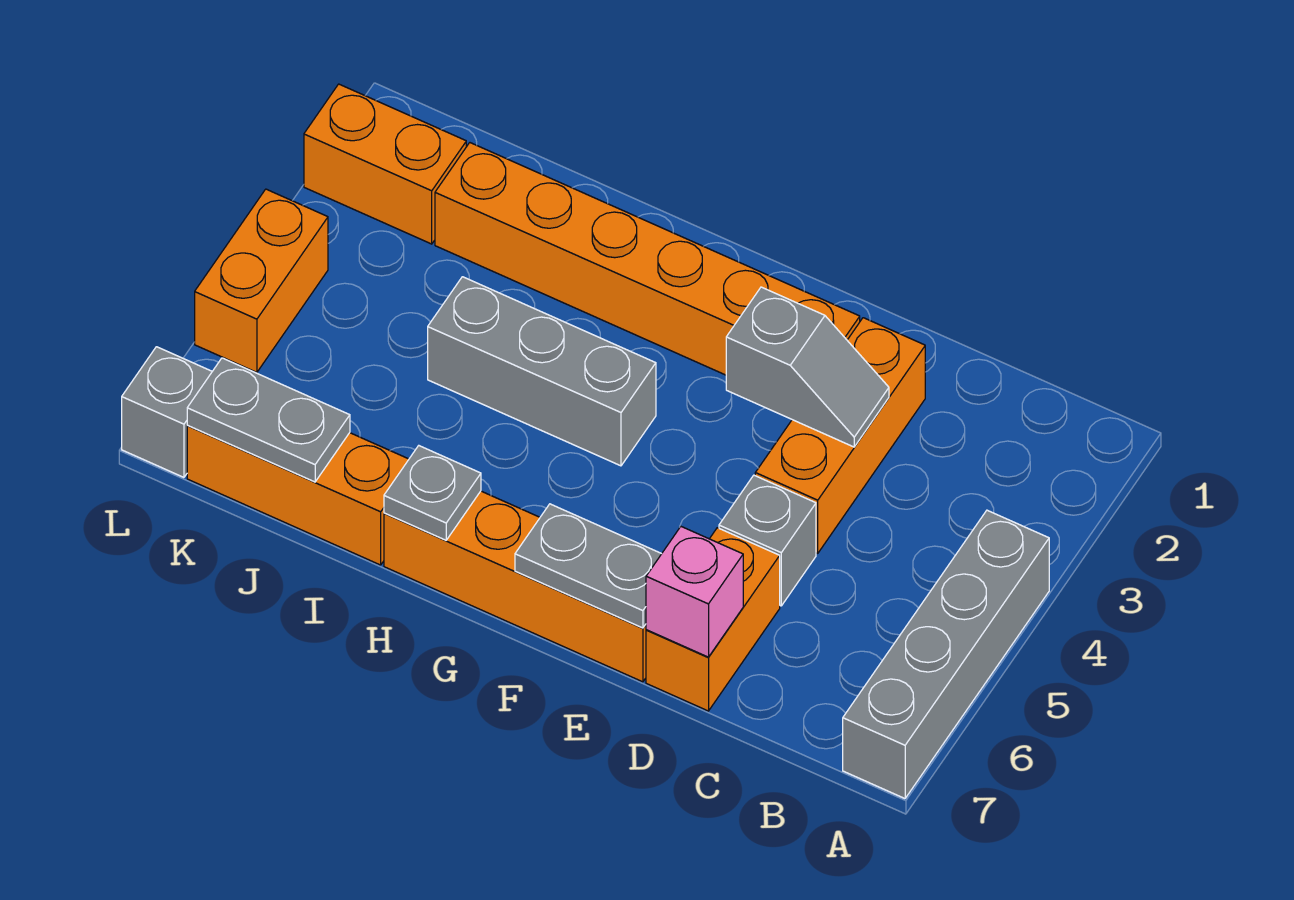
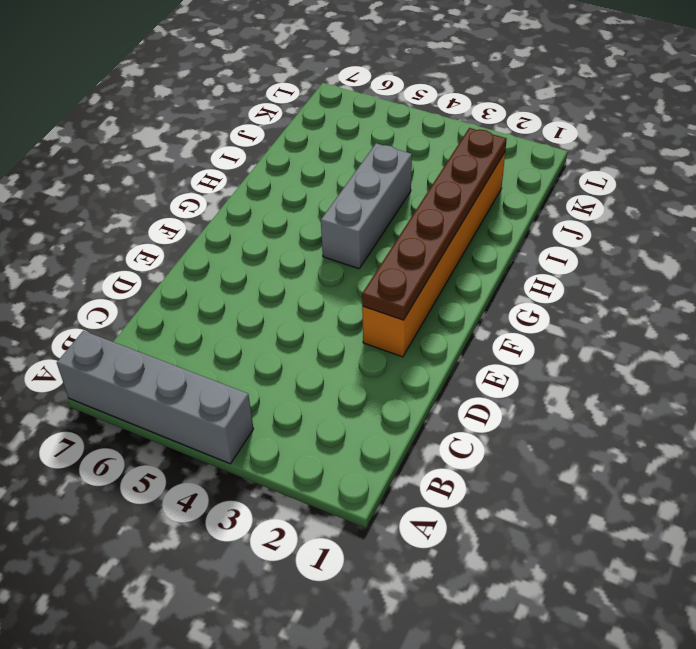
brown 1x6 plate [362,128,507,320] -> none
none -> orange 1x3 brick [755,318,925,553]
none -> grey 1x1 brick [719,475,816,606]
none -> orange 1x2 brick [646,528,780,711]

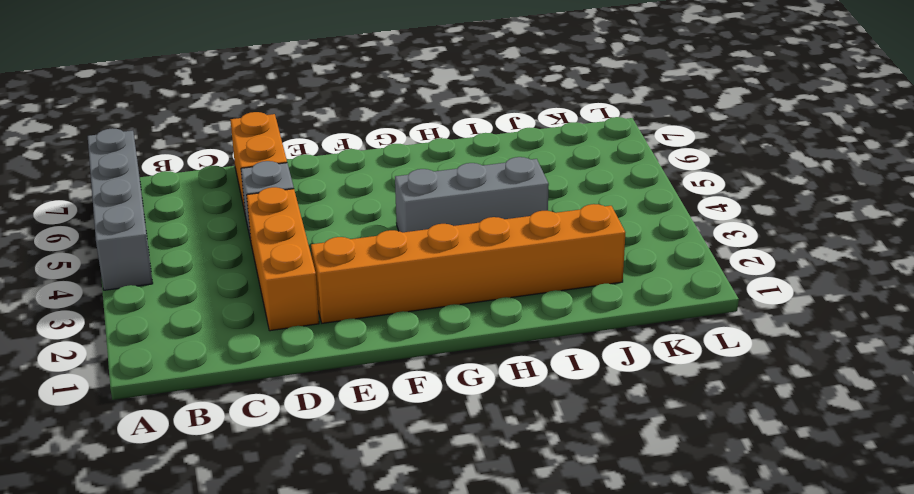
none -> orange 1x4 brick [384,491,646,682]
none -> orange 1x3 brick [187,425,409,565]
none -> orange 1x2 brick [304,84,466,244]

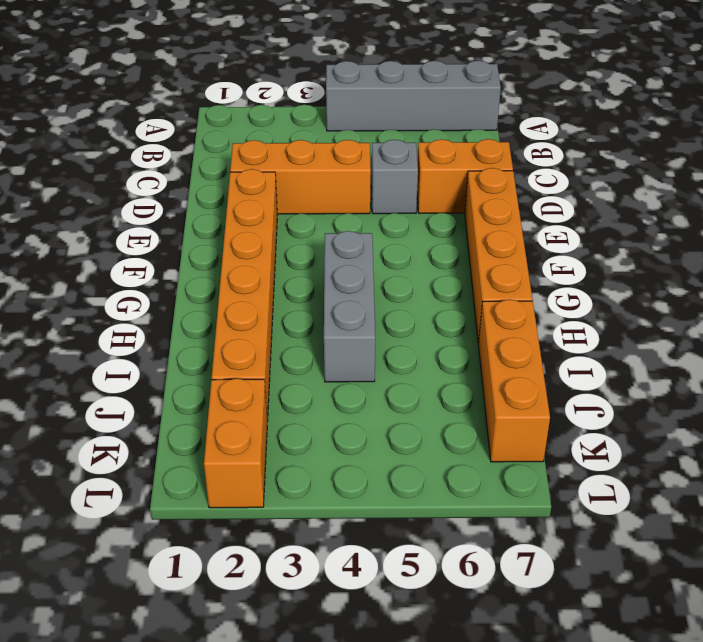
none -> orange 1x2 brick [195,189,328,372]
none -> grey 1x1 brick [122,347,212,477]
none -> grey 1x2 slope [726,287,889,447]

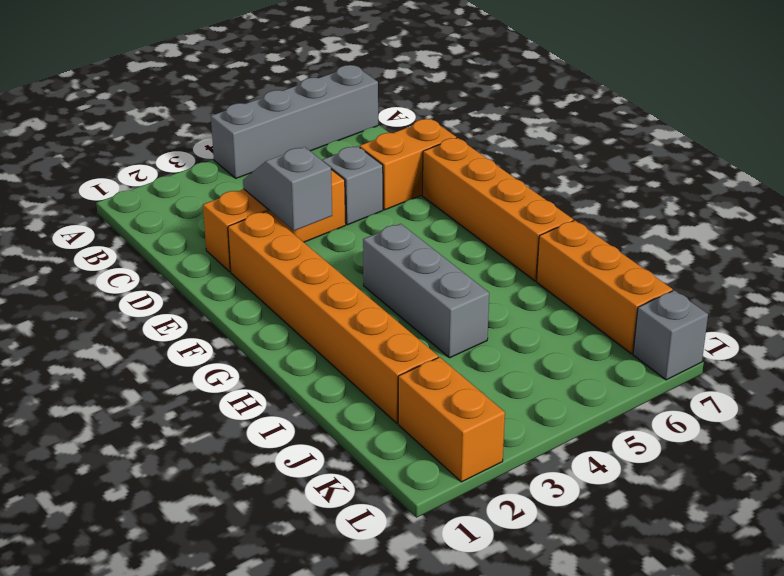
none -> orange 1x2 brick [195,189,328,372]
none -> pink 1x1 brick [646,527,743,657]
none -> grey 1x2 plate [515,504,661,628]

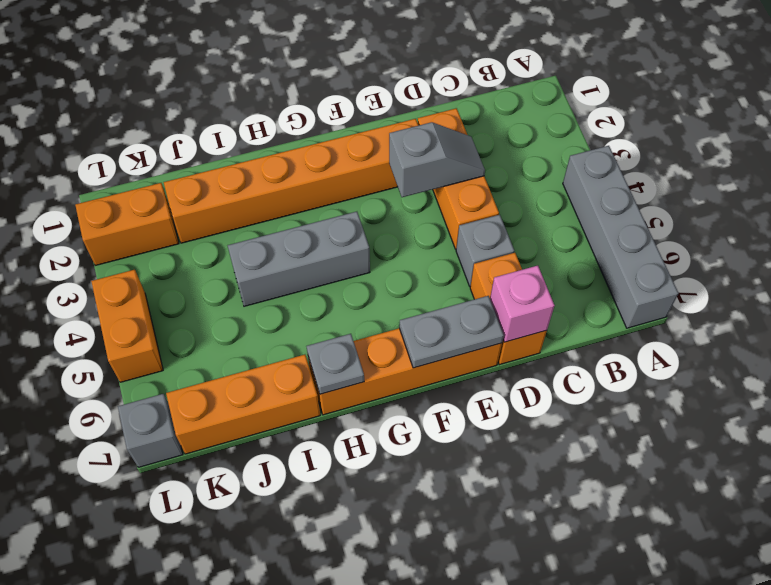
none -> grey 1x2 plate [187,358,350,482]

